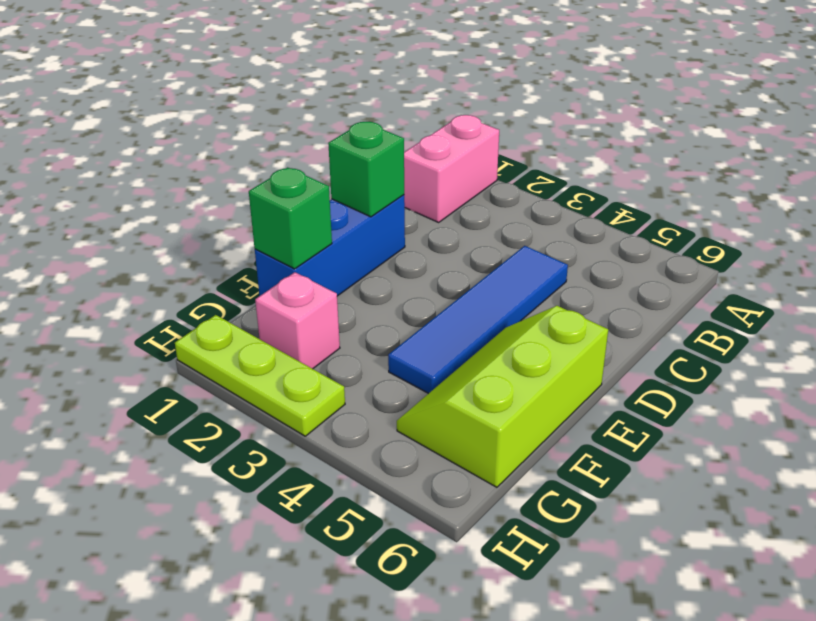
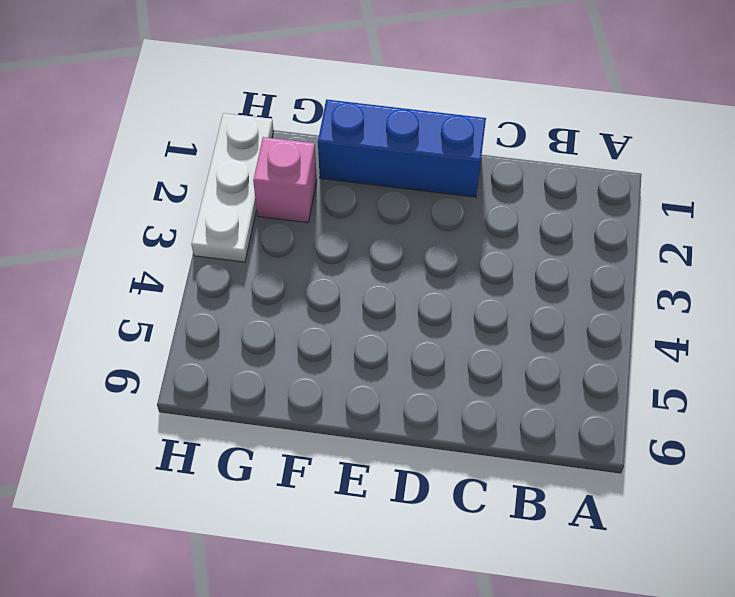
white 1x3 plate [191,113,273,262] -> lime 1x3 plate [175,315,345,436]
none -> pink 1x2 brick [404,115,499,222]
none -> blue 1x4 tile [388,246,568,394]

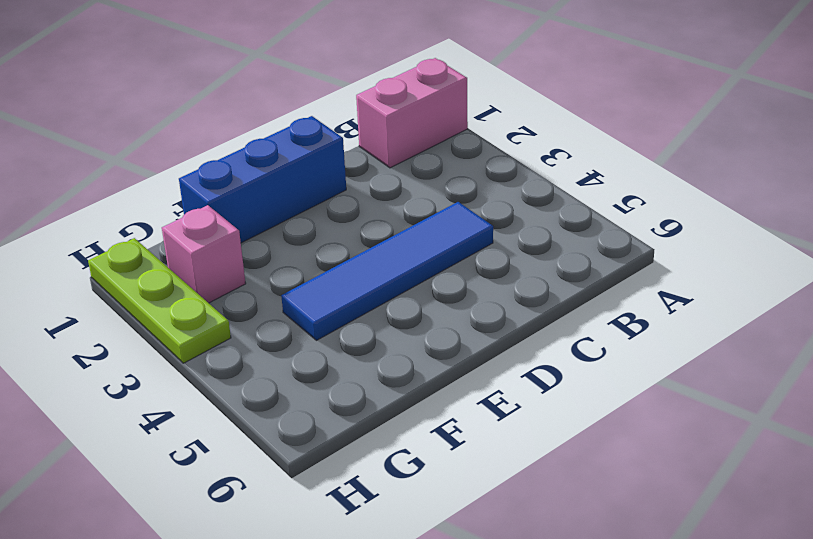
none -> lime 2x3 slope [397,306,608,487]
none -> green 1x1 brick [328,122,404,217]

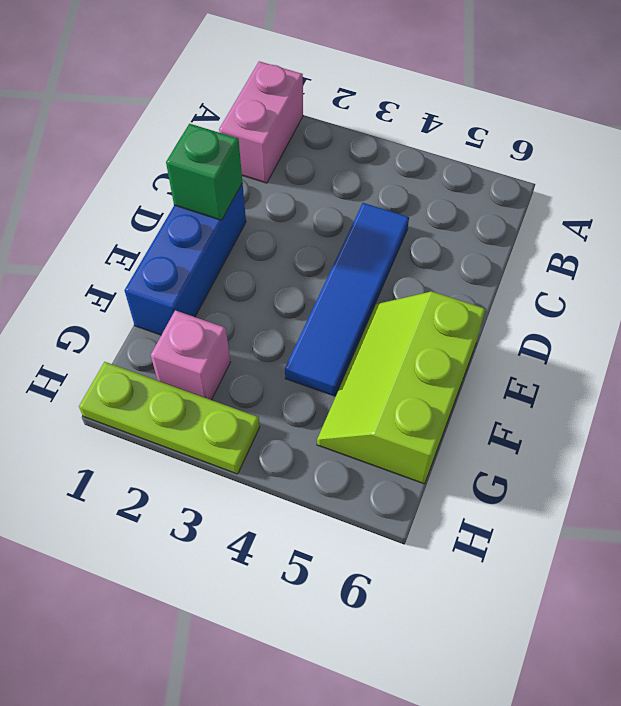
none -> green 1x1 brick [249,167,332,269]

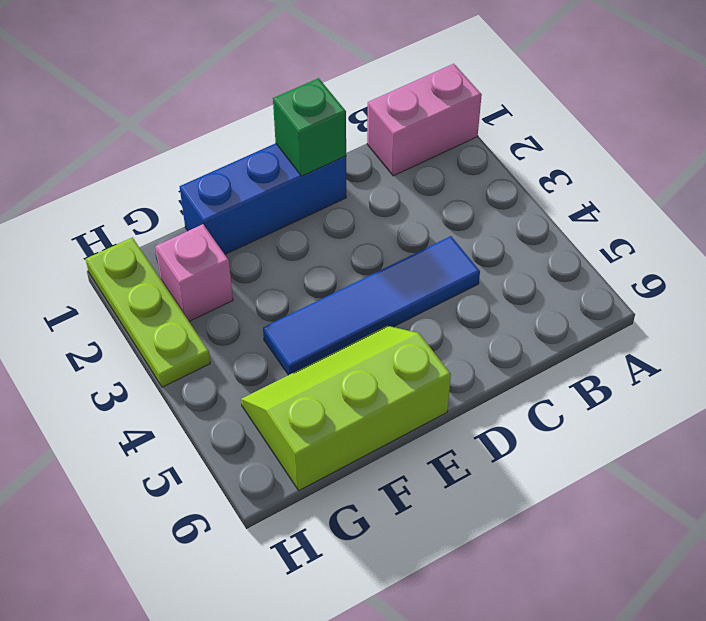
none -> green 1x1 brick [249,167,332,269]

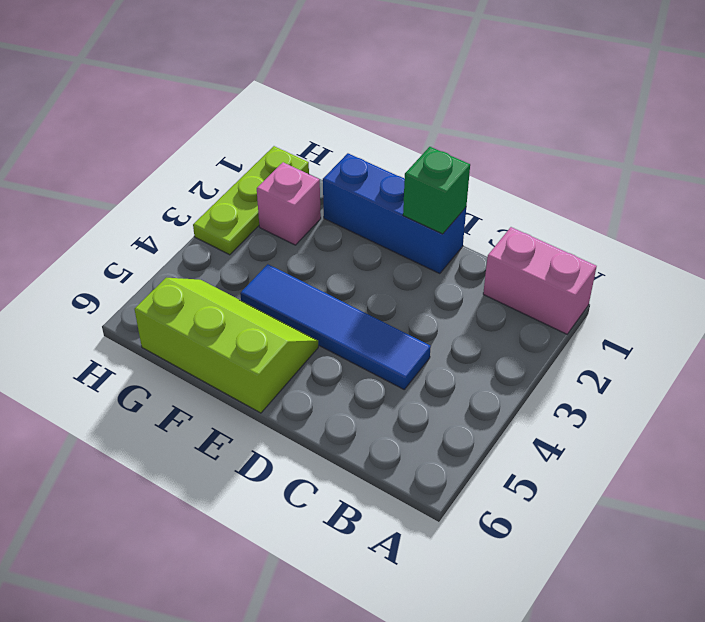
none -> green 1x1 brick [249,167,332,269]

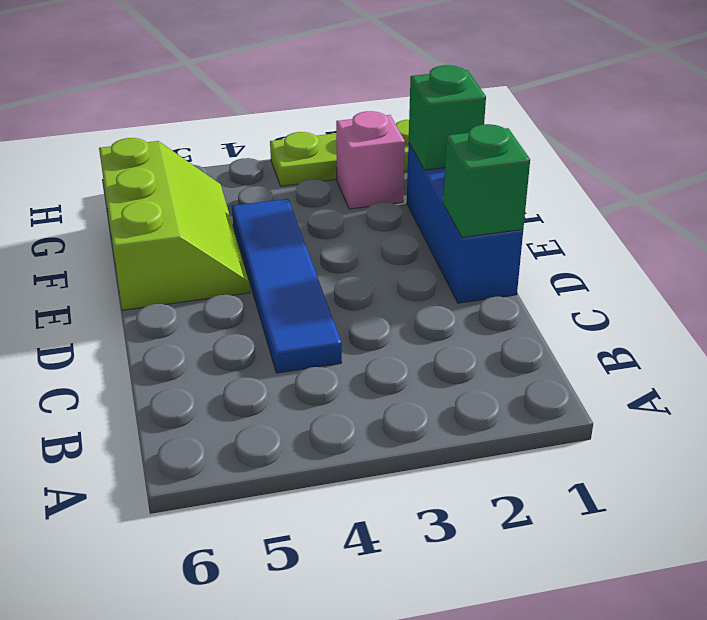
none -> pink 1x2 brick [404,115,499,222]

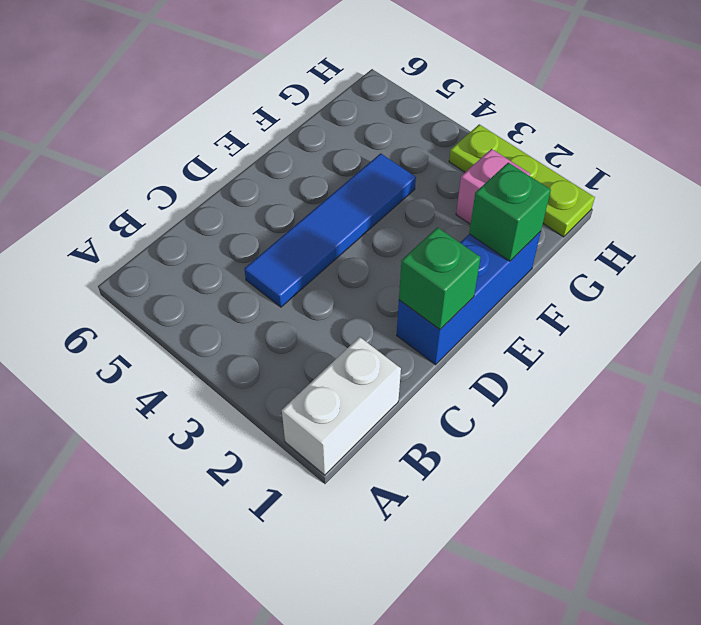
white 1x2 brick [282,337,401,475] -> pink 1x2 brick [404,115,499,222]
none -> lime 2x3 slope [397,306,608,487]

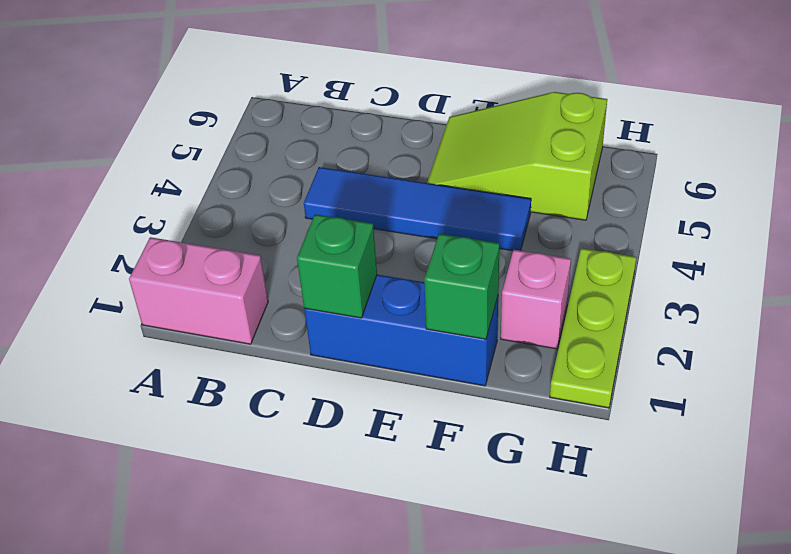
lime 2x3 slope [427,92,607,220] -> lime 2x3 slope turned to [397,306,608,487]

